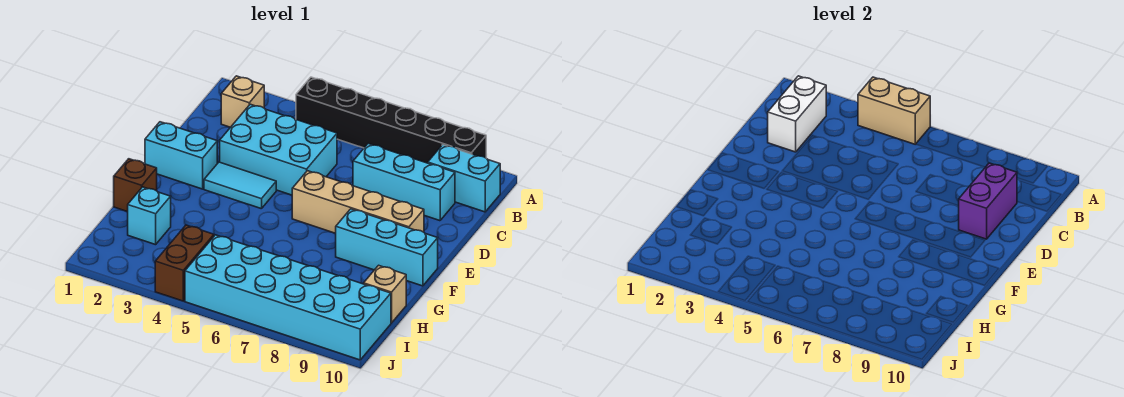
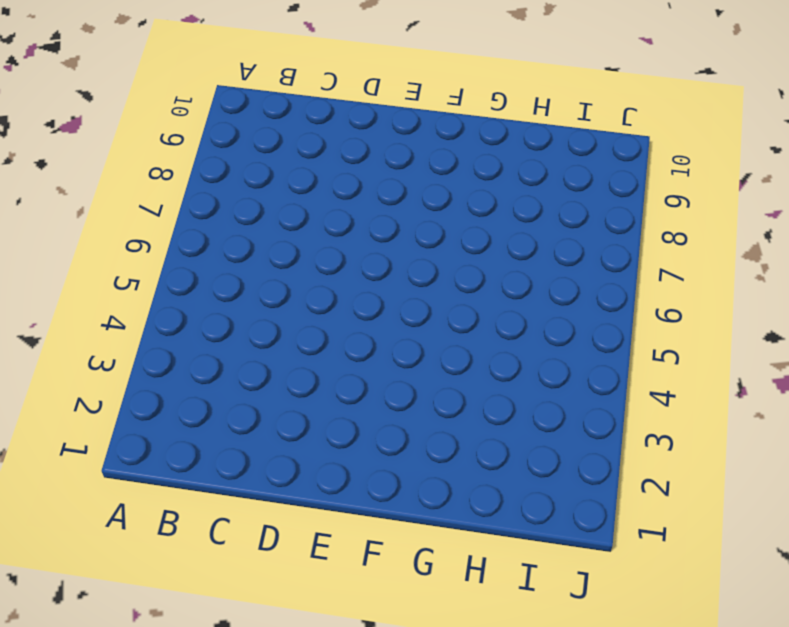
none -> black 1x6 brick [296,77,486,163]
none -> tan 1x1 brick [221,76,264,127]
none -> cyan 1x2 brick [428,145,500,212]

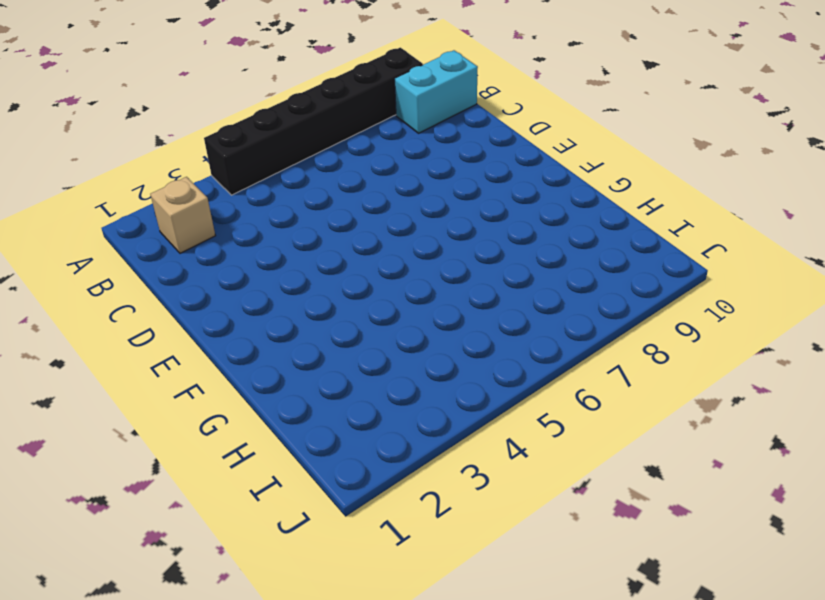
none -> cyan 2x3 brick [220,104,337,195]
none -> cyan 1x3 brick [353,144,455,221]
none -> cyan 1x2 brick [145,122,217,189]

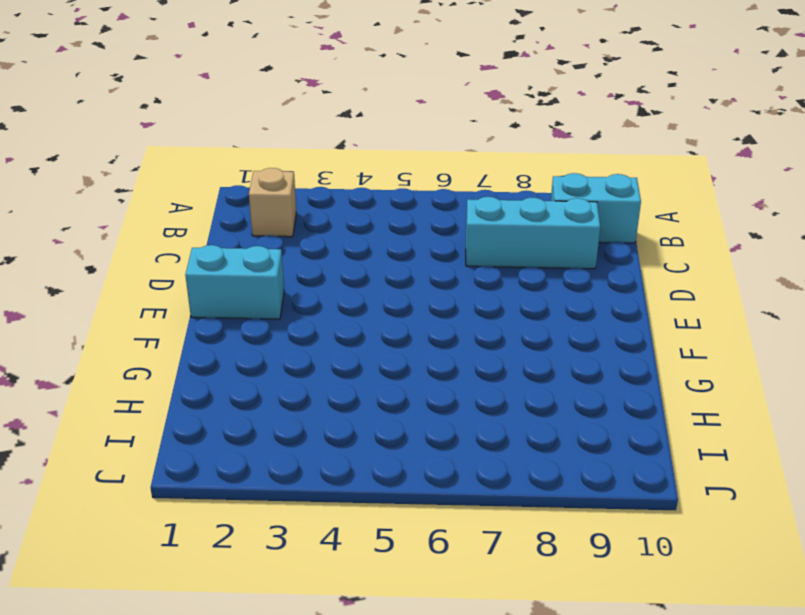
none -> black 1x6 brick [296,77,486,163]
none -> cyan 2x3 brick [220,104,337,195]
none -> cyan 1x2 tile [204,162,276,209]

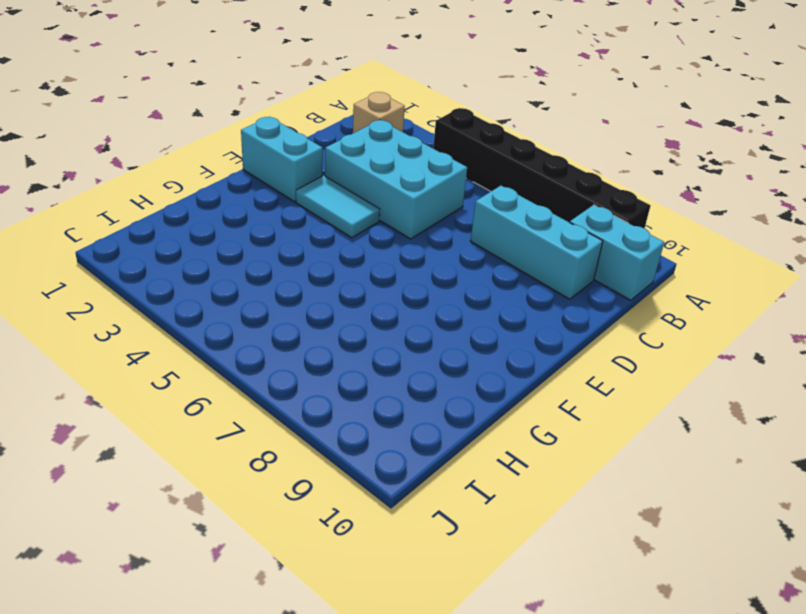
none -> tan 1x4 brick [292,171,424,233]
none -> cyan 1x3 brick [336,209,438,286]
none -> brown 1x1 brick [114,159,157,212]

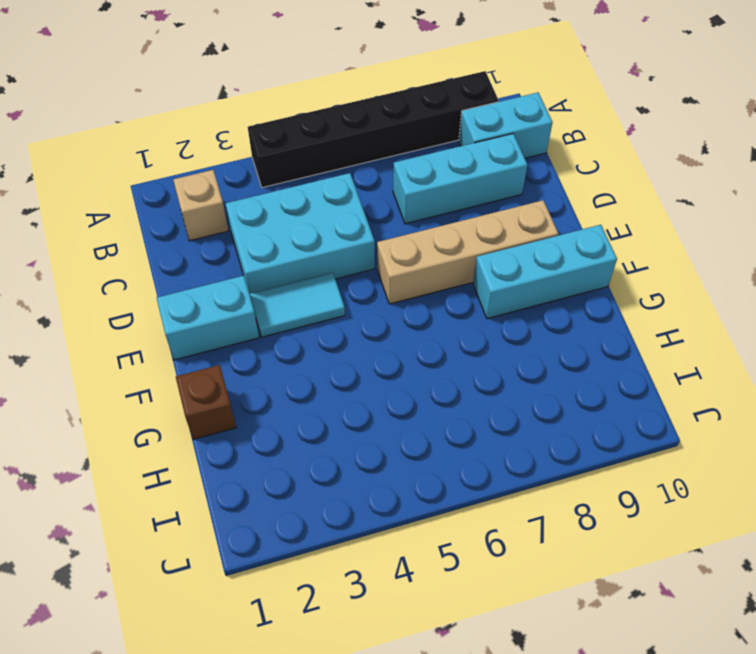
none -> cyan 1x1 brick [128,187,171,245]
none -> tan 1x1 brick [364,265,406,323]
none -> brown 1x2 brick [155,225,214,301]

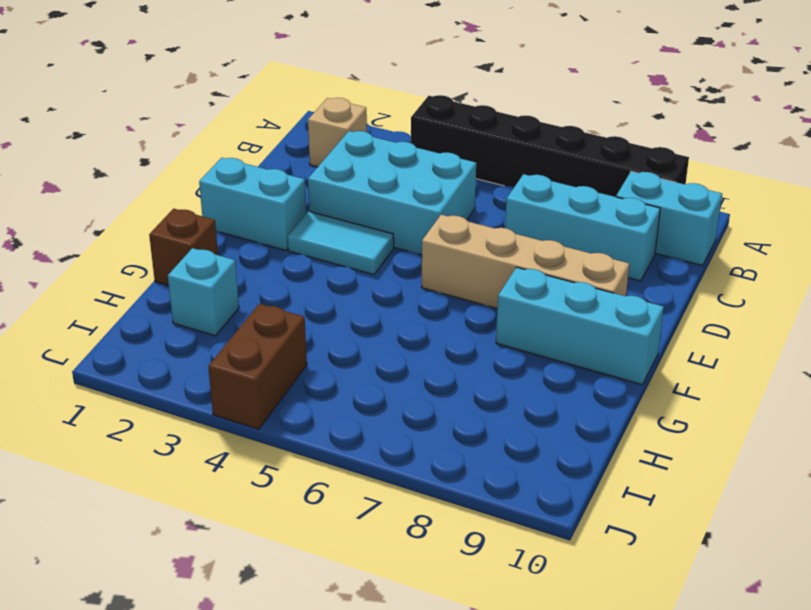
none -> tan 1x1 brick [364,265,406,323]
none -> cyan 2x6 brick [185,235,391,360]
none -> tan 1x2 brick [858,77,930,144]

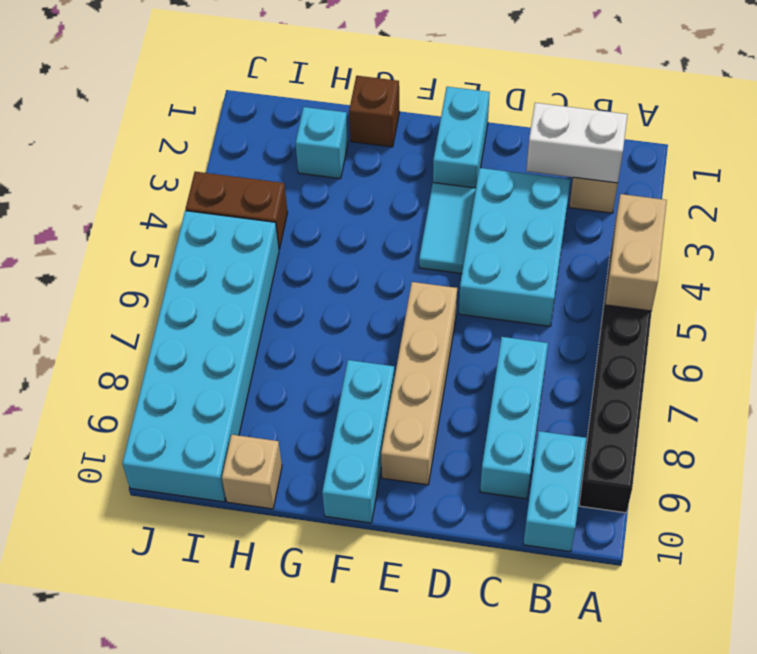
none -> purple 1x2 brick [959,163,1017,239]

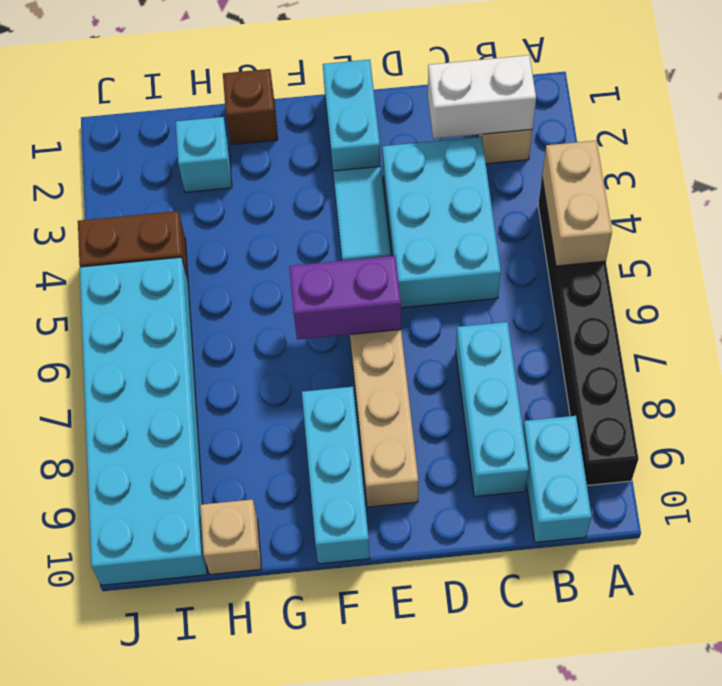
purple 1x2 brick [289,256,401,340] -> purple 1x2 brick moved to [959,163,1017,239]

